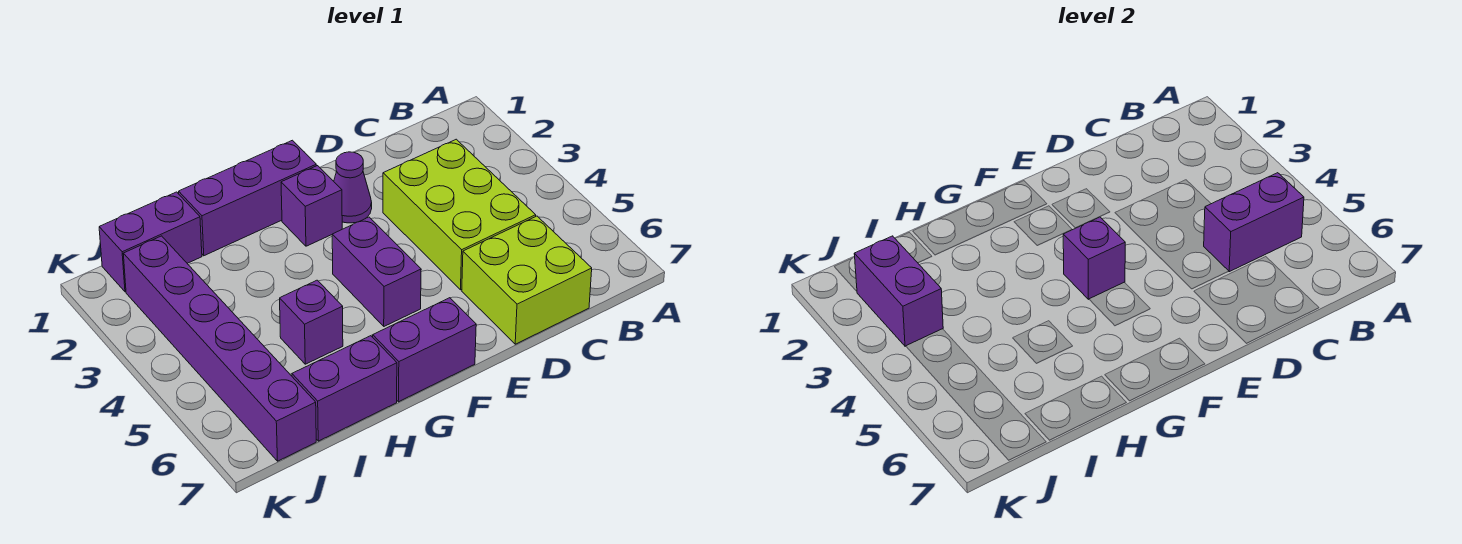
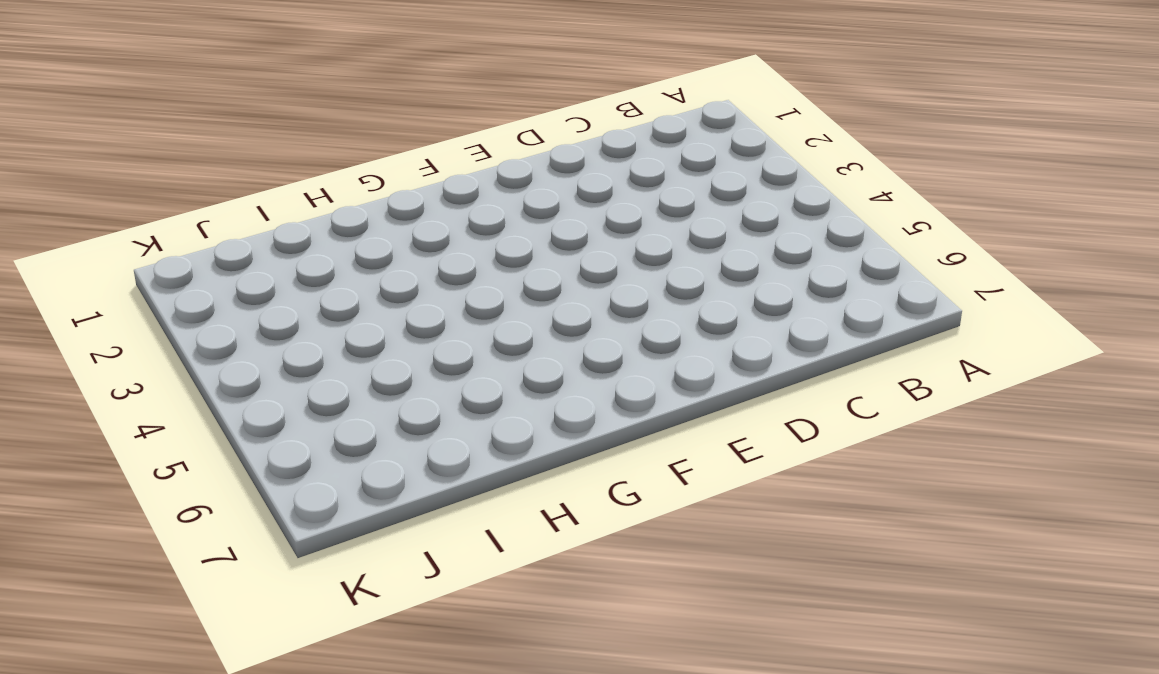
none -> lime 2x3 brick [383,139,536,290]
none -> lime 2x2 brick [462,216,592,344]
none -> purple 1x1 cone [334,152,372,223]

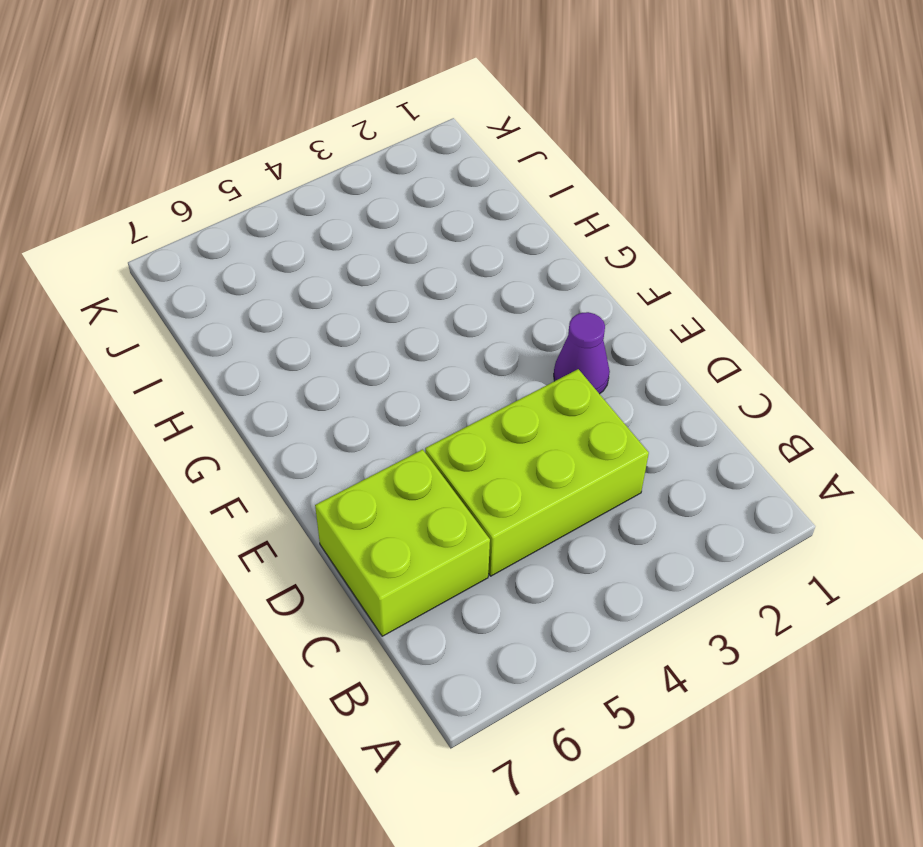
none -> purple 1x3 brick [179,140,316,256]
none -> purple 1x1 brick [281,166,342,246]
none -> purple 1x2 brick [332,217,421,326]

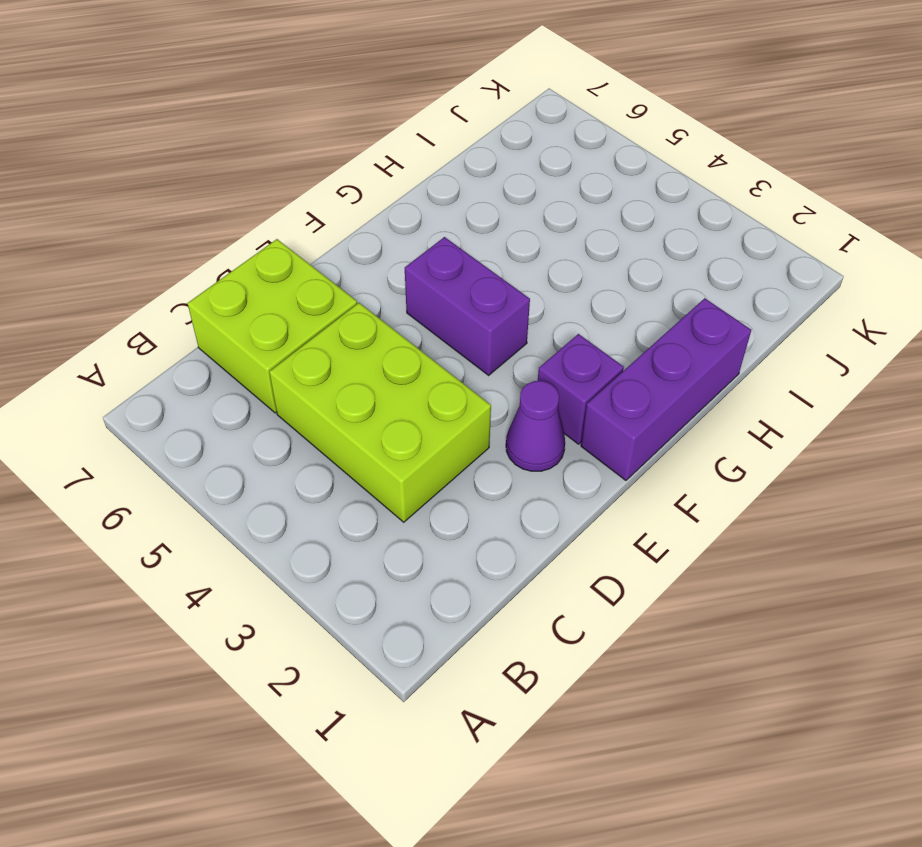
none -> purple 1x2 brick [373,298,476,402]
none -> purple 1x1 brick [280,280,343,364]
none -> purple 1x2 brick [292,336,397,441]

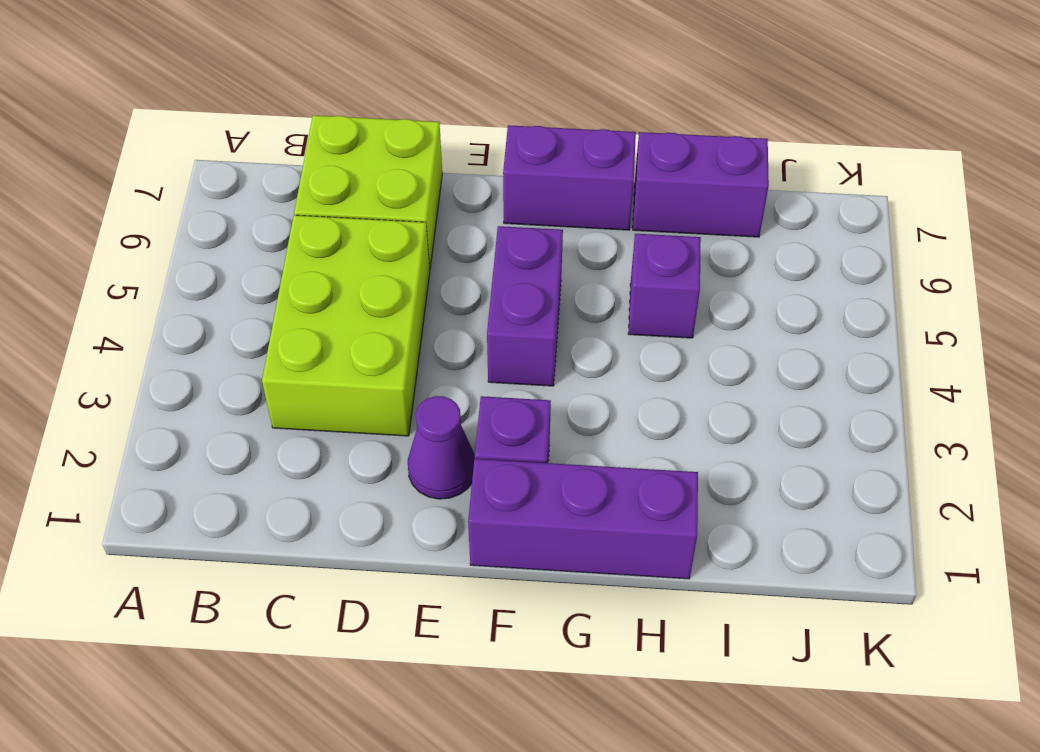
none -> purple 1x2 brick [99,192,202,292]
none -> purple 1x6 brick [123,236,316,461]
none -> purple 1x2 brick [1204,173,1304,272]

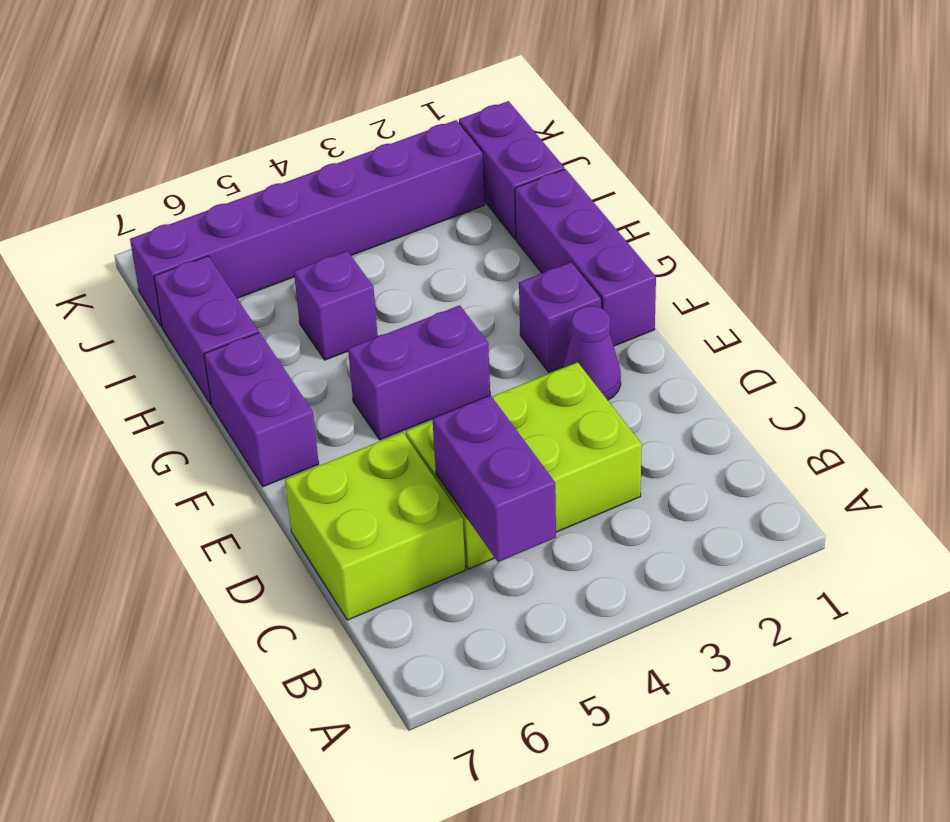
none -> purple 1x1 brick [1063,217,1125,299]
none -> purple 1x2 brick [854,236,943,346]

